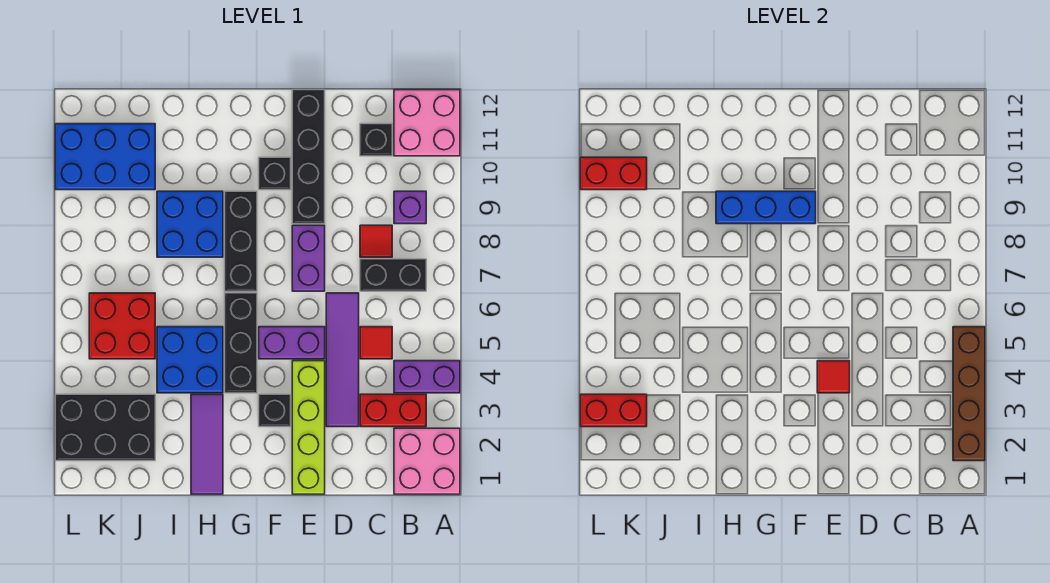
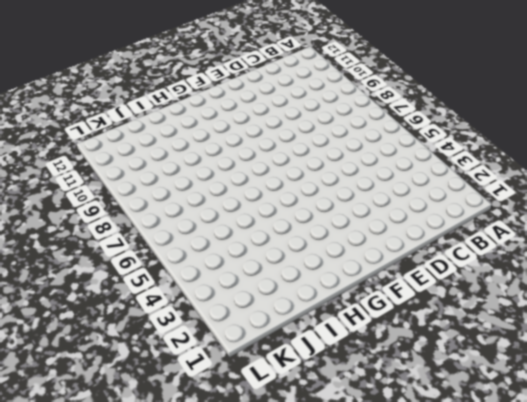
none -> pink 2x2 brick [394,428,460,494]
none -> purple 1x2 brick [394,361,460,393]
none -> pink 2x2 brick [394,90,460,156]

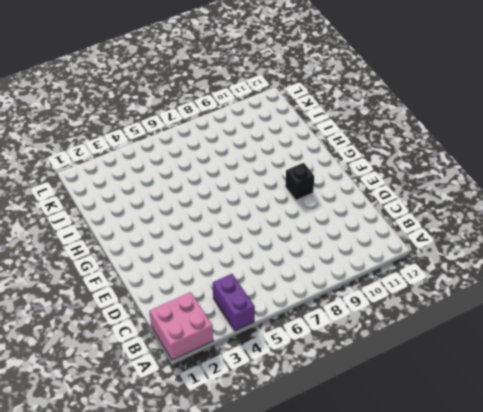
none -> pink 2x2 brick [394,90,460,156]
none -> red 1x2 brick [360,394,426,427]
none -> black 1x2 brick [360,259,426,291]

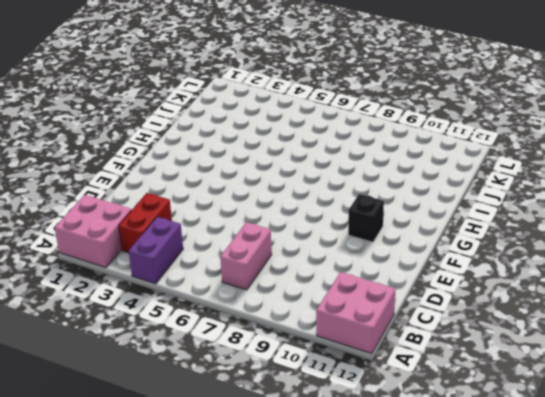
pink 1x2 brick [220,222,272,290] -> black 1x2 brick [360,259,426,291]
none -> purple 1x1 brick [394,191,426,224]
none -> red 1x1 tile [360,327,392,359]
none -> red 1x1 tile [360,225,392,257]

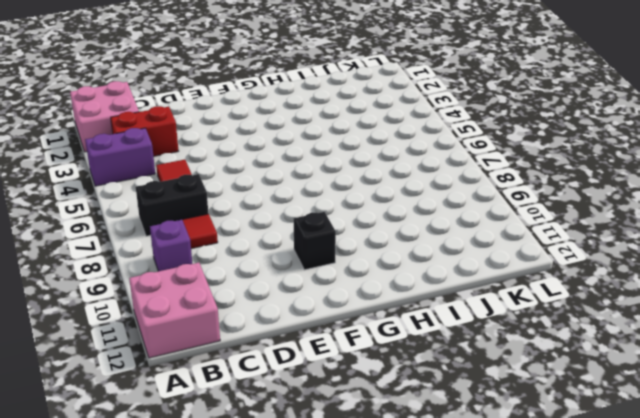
none -> black 1x1 brick [360,124,392,156]
none -> purple 1x4 tile [326,293,359,427]
none -> lime 1x4 brick [292,361,325,494]

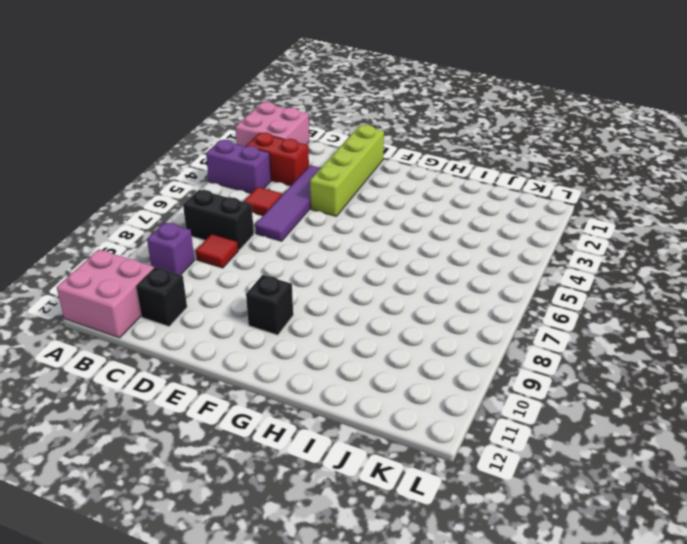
none -> purple 1x2 brick [259,327,325,359]
none -> purple 1x2 brick [292,225,325,291]
none -> black 1x4 brick [292,90,325,224]

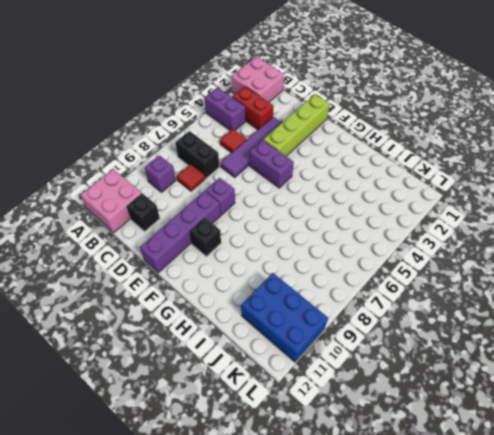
purple 1x1 brick [205,178,235,215] -> purple 1x2 brick [292,225,325,291]
purple 1x4 brick [140,191,220,273] -> black 1x4 brick [292,90,325,224]
none -> black 1x1 brick [259,394,291,427]
none -> black 1x3 brick [225,293,257,393]
none -> black 1x3 brick [225,191,257,291]

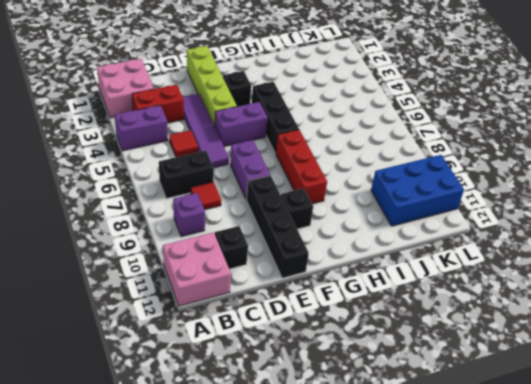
red 1x3 brick [276,130,327,204] -> black 1x3 brick [225,191,257,291]
none -> purple 1x3 tile [191,394,223,494]
none -> blue 2x2 brick [157,327,223,393]
none -> blue 2x2 brick [157,191,223,257]

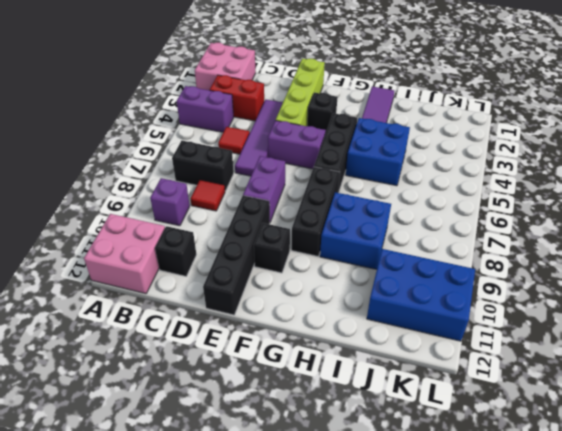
none -> black 2x3 brick [55,394,155,461]
none -> red 2x2 brick [89,293,155,359]
none -> brown 1x4 brick [953,327,985,461]

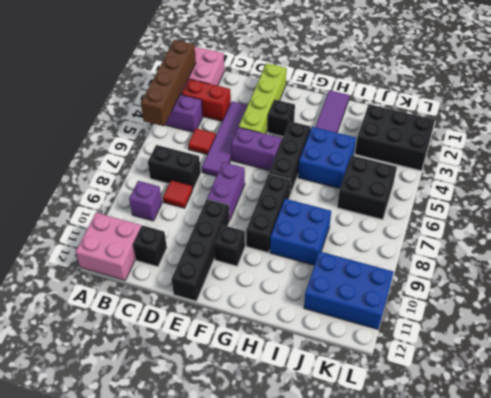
black 2x2 brick [337,155,397,220] -> red 2x2 brick [89,293,155,359]
none -> red 1x1 tile [817,361,850,393]
none -> blue 1x3 brick [716,191,816,224]
none -> red 1x2 brick [580,394,647,427]

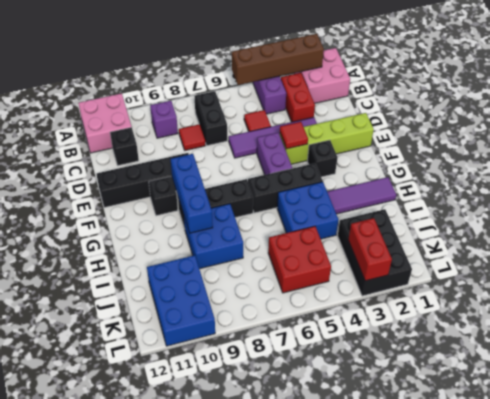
none -> purple 1x2 brick [292,225,325,291]
none -> red 1x2 brick [580,157,647,190]

